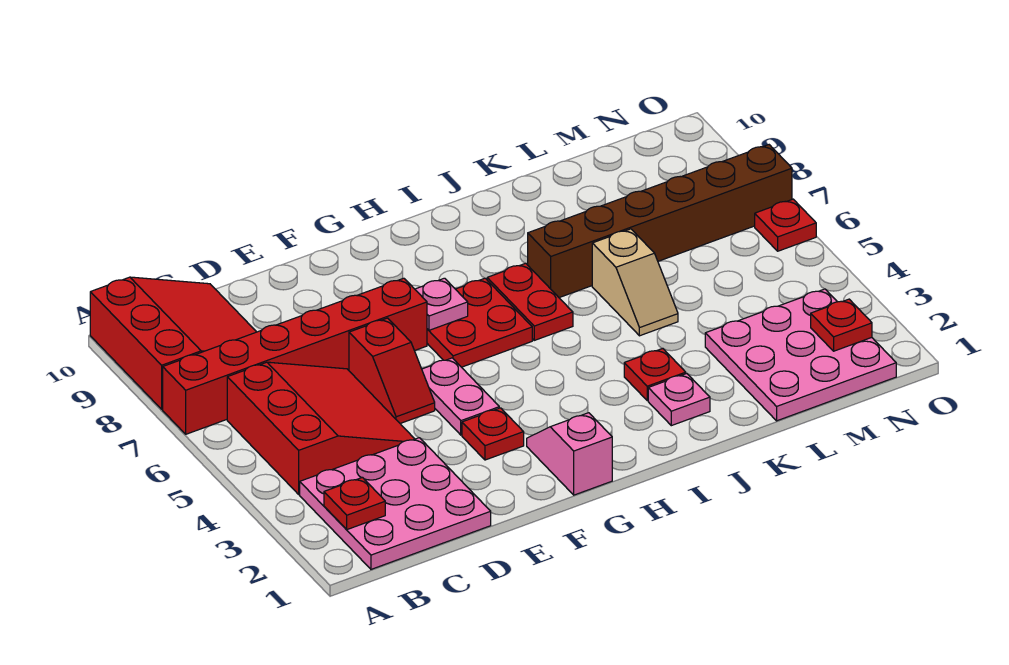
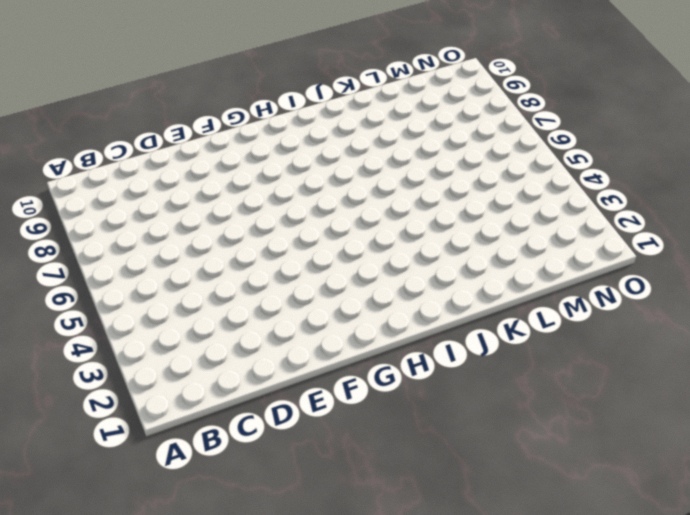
none -> red 1x6 brick [163,278,427,434]
none -> red 3x3 slope [90,277,256,409]
none -> pink 3x3 plate [300,438,491,569]

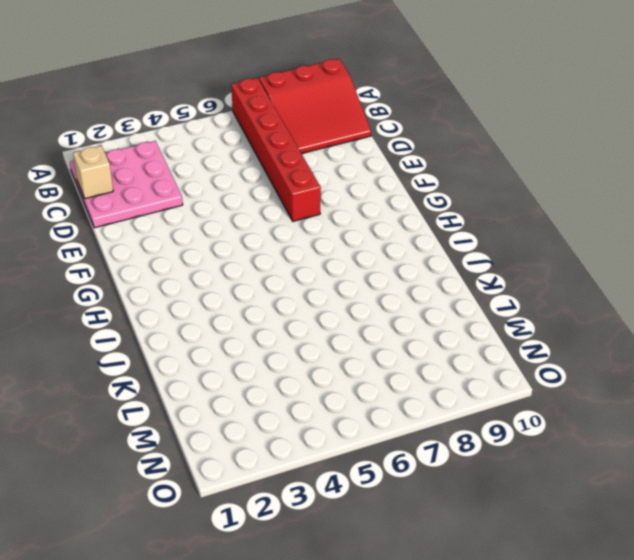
tan 1x1 brick [73,146,113,199] -> none
none -> red 3x3 slope [227,362,414,494]
none -> red 1x2 slope [349,318,435,423]
none -> red 1x1 plate [462,408,524,460]

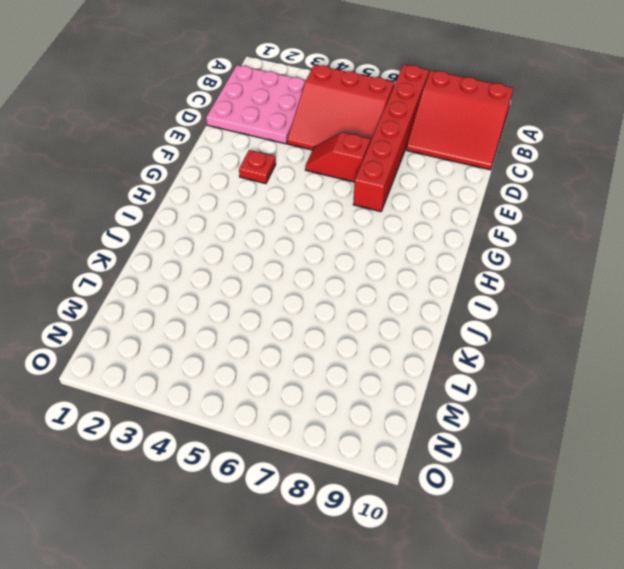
none -> pink 1x2 plate [422,358,499,435]
none -> pink 1x2 slope [527,413,612,495]
none -> red 2x2 plate [427,278,532,367]

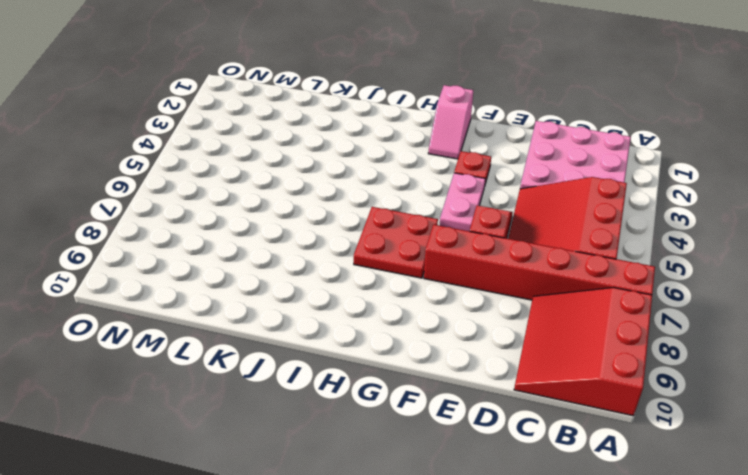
none -> red 1x2 plate [487,263,573,340]
none -> pink 1x1 plate [648,374,710,426]
none -> red 1x1 plate [624,349,686,401]

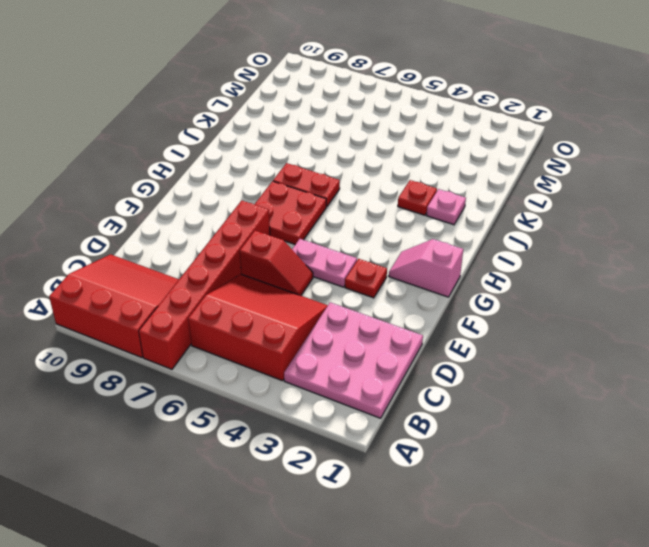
none -> brown 1x6 brick [528,145,792,298]
none -> tan 1x2 slope [592,229,678,336]
none -> pink 3x3 plate [705,289,896,421]

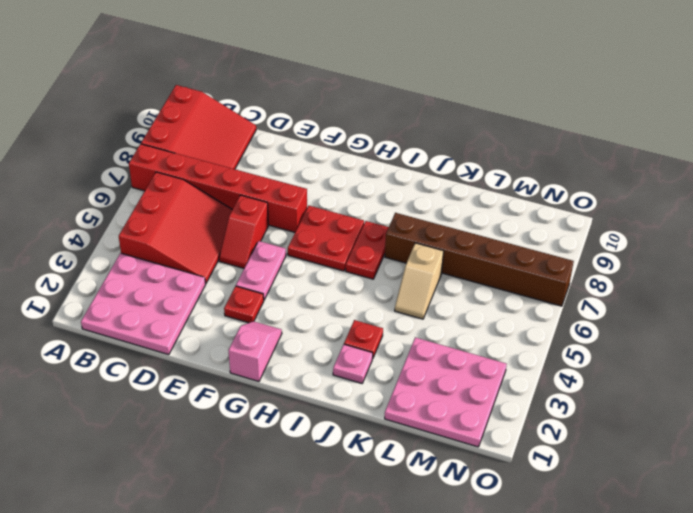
none -> red 1x1 plate [755,199,816,251]
none -> red 1x1 plate [324,478,385,530]
none -> pink 1x1 plate [415,278,468,330]

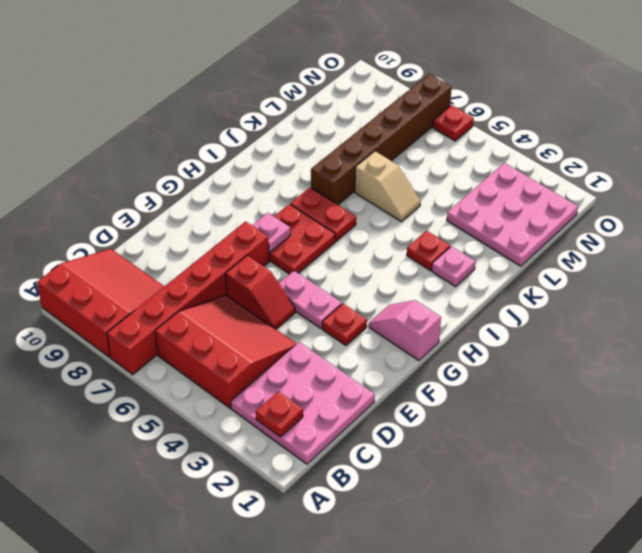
none -> red 1x1 plate [811,299,872,351]

